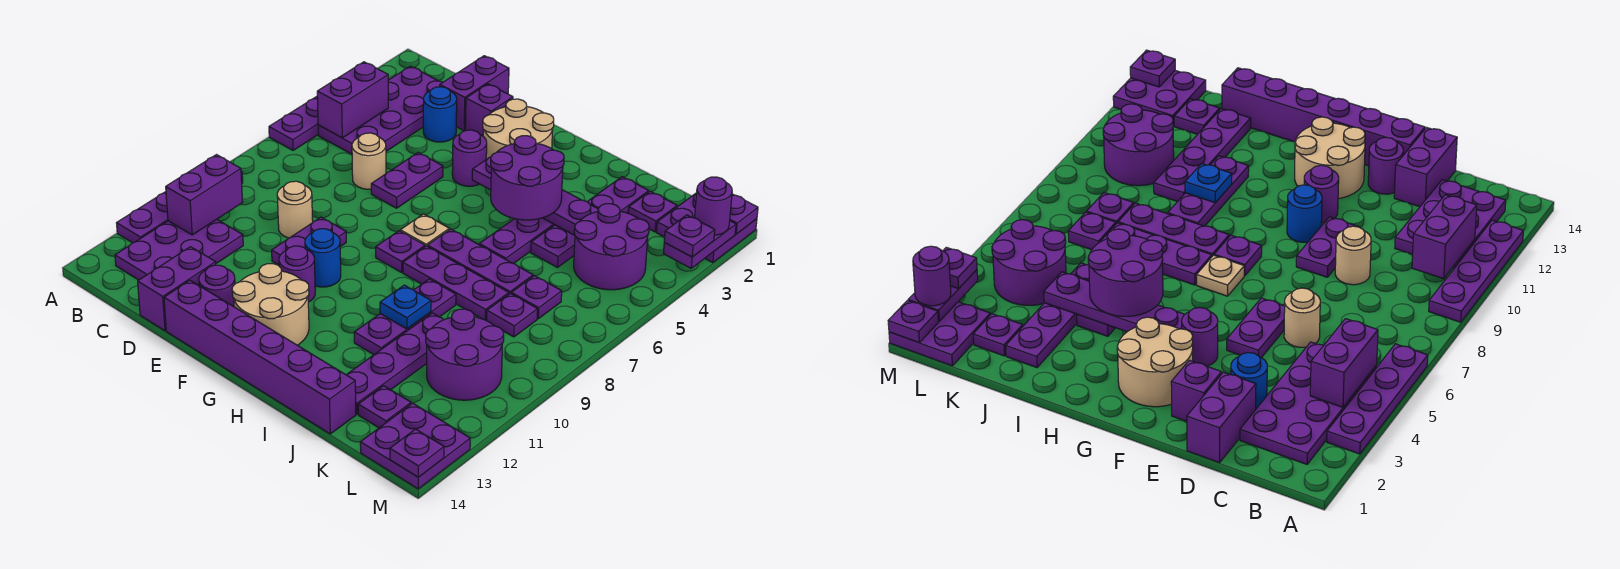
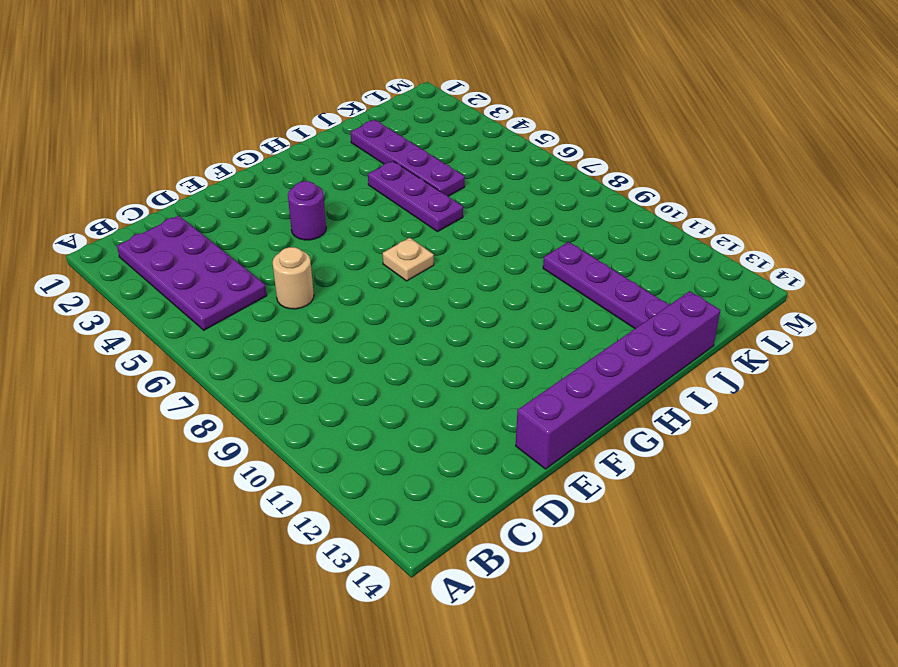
none -> purple 1x4 plate [269,97,318,150]
none -> purple 1x4 plate [117,172,243,243]
none -> purple 2x3 plate [115,219,243,280]
none -> purple 1x2 brick [440,56,509,131]

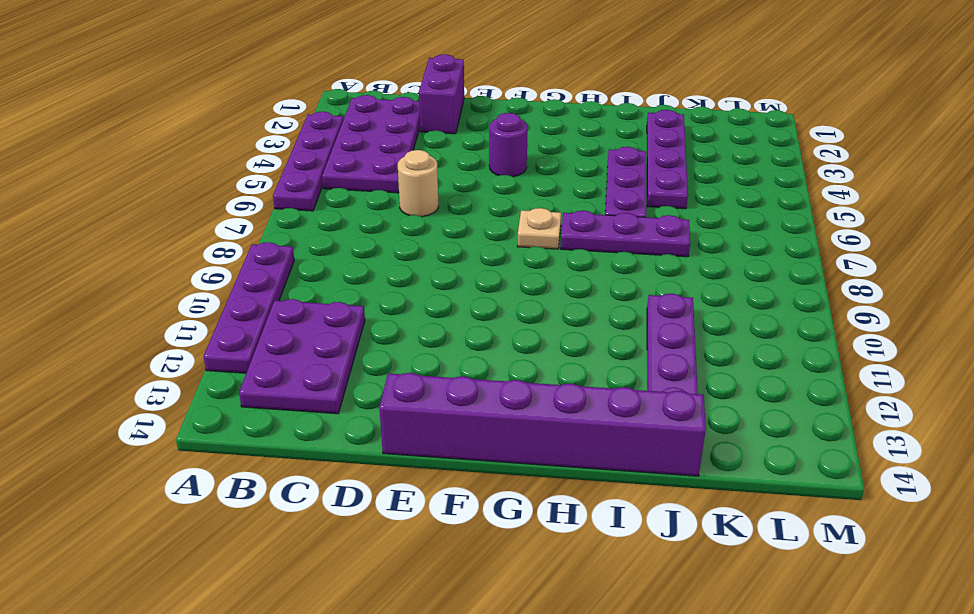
none -> blue 1x1 round brick [423,87,457,142]
none -> tan 1x1 round brick [277,181,313,238]
none -> purple 1x2 brick [138,247,216,331]
none -> purple 1x1 brick [465,84,513,136]

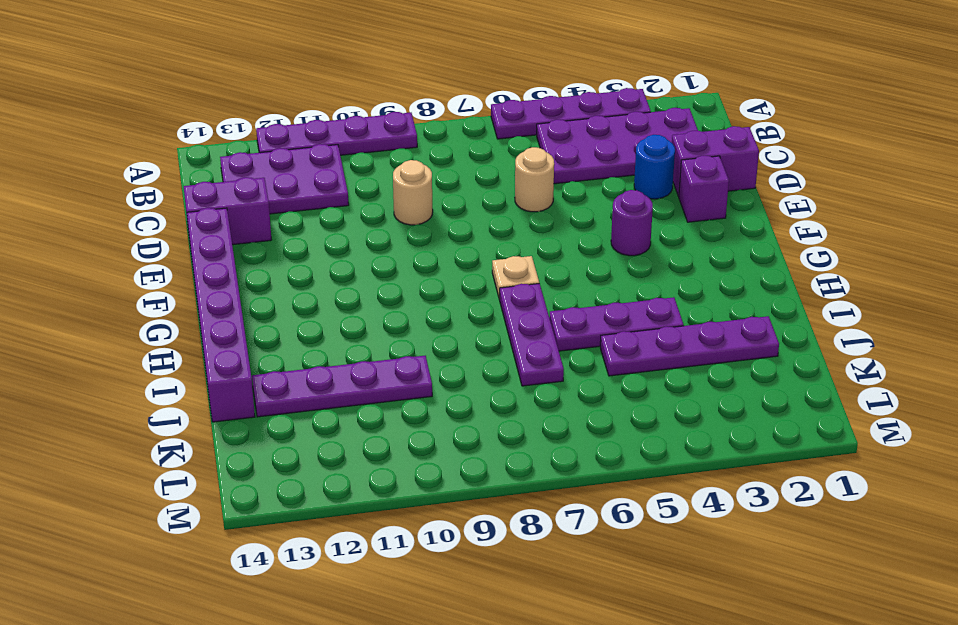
none -> purple 1x2 plate [371,153,443,208]
none -> purple 1x2 plate [272,217,346,265]
none -> purple 1x1 round brick [199,265,235,307]
none -> tan 2x2 round brick [483,99,554,159]

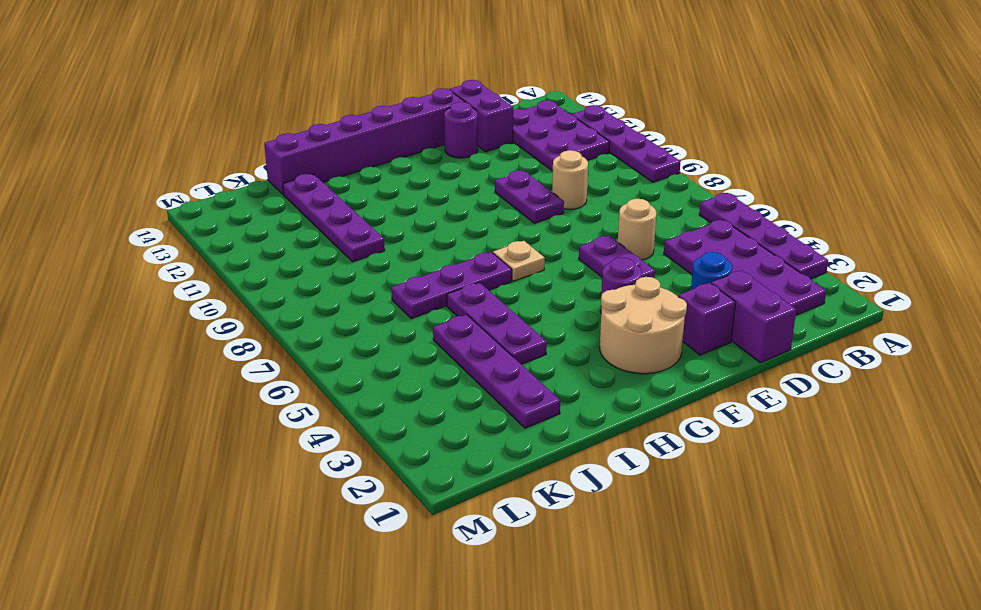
none -> blue 1x1 round brick [305,229,341,287]
none -> purple 1x1 round brick [279,246,315,302]
none -> tan 2x2 round brick [232,264,309,345]
none -> purple 1x1 plate [376,231,425,272]

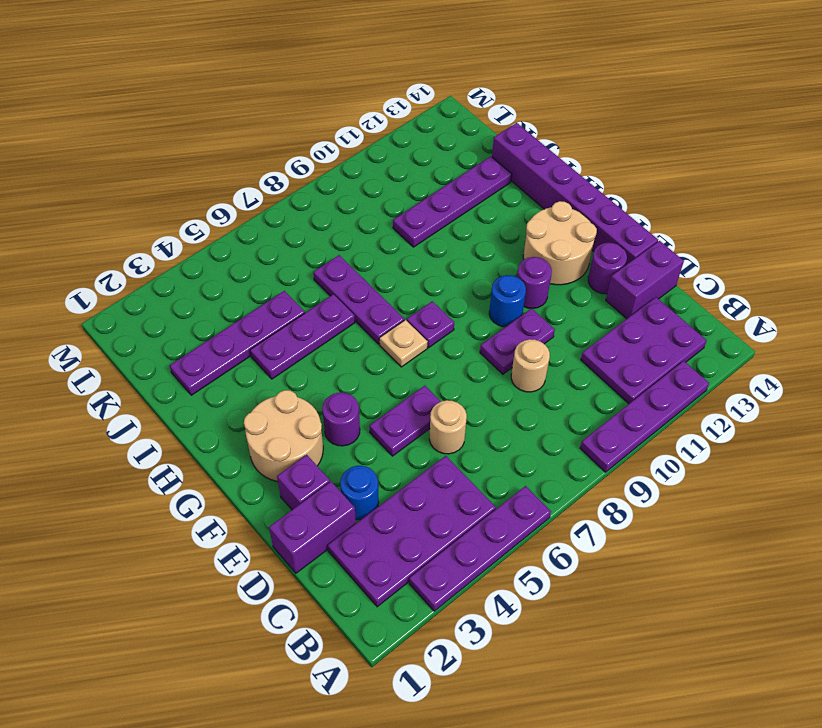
none -> purple 1x3 plate [403,246,509,320]
none -> purple 1x3 plate [354,279,456,355]
none -> purple 1x1 plate [628,191,677,232]
none -> purple 2x2 round brick [574,204,649,290]

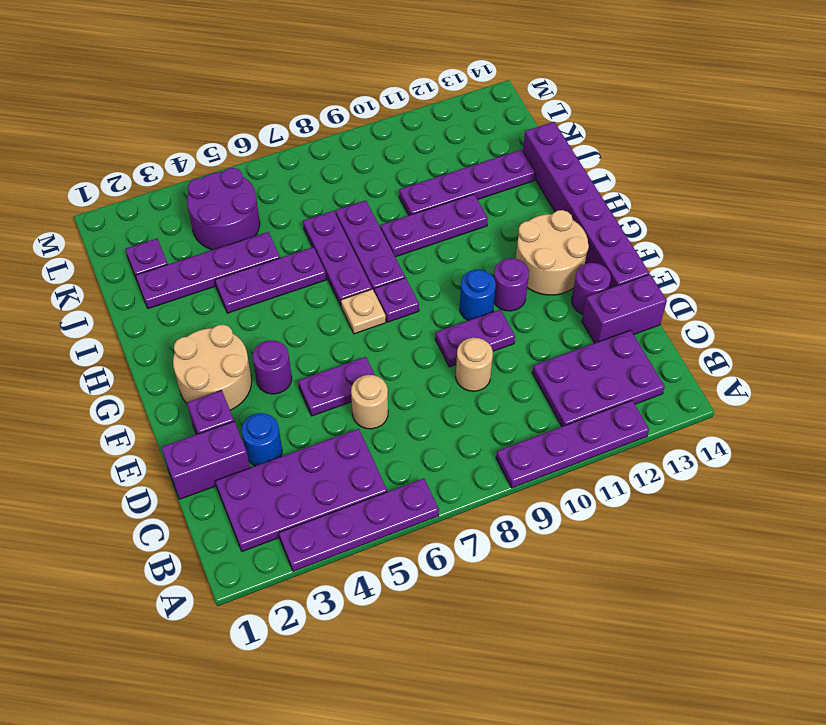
none -> purple 1x1 plate [511,276,562,319]
none -> purple 1x1 plate [487,293,538,337]
none -> purple 2x2 round brick [426,309,504,400]
none -> purple 1x1 plate [358,386,411,428]

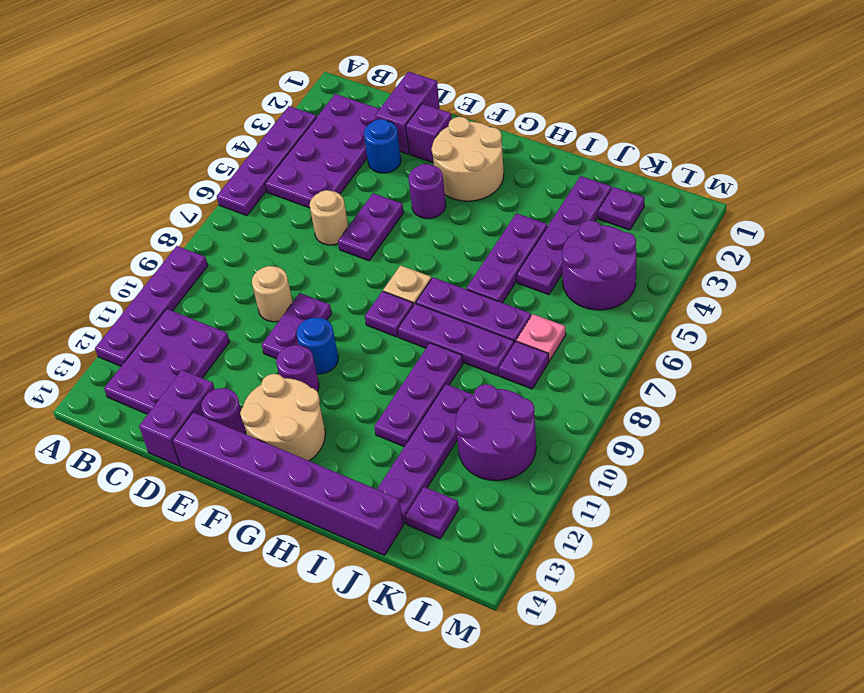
pink 1x1 plate [516,314,566,361] -> purple 1x1 plate [511,276,562,319]
none -> purple 2x2 plate [656,193,757,263]
none -> purple 2x2 plate [360,403,470,489]
none -> purple 1x2 brick [317,62,388,138]
none -> purple 1x2 brick [166,155,243,235]

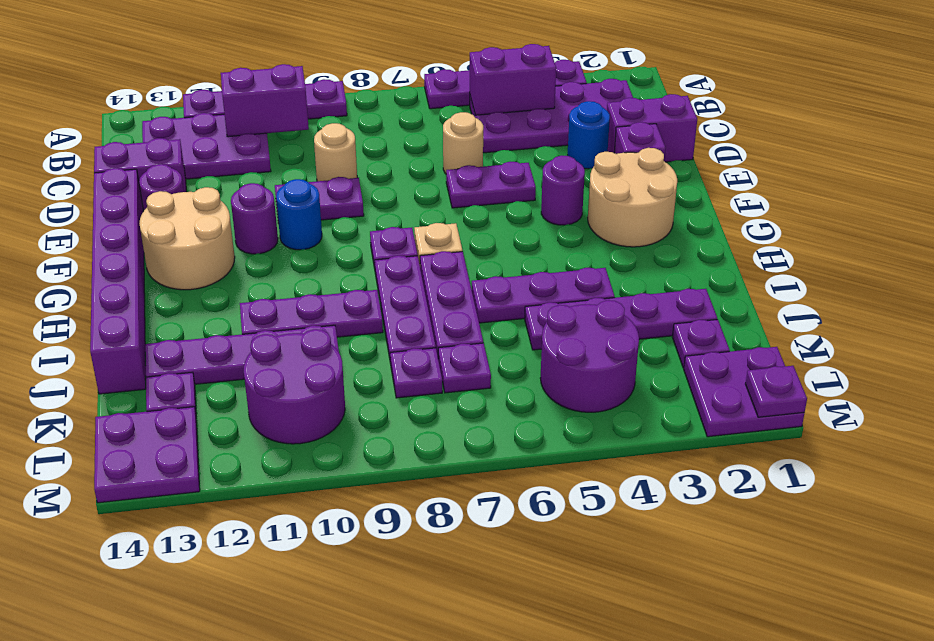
none -> purple 1x4 plate [472,157,598,235]
none -> blue 1x1 plate [380,285,431,329]
none -> purple 1x2 plate [663,221,736,268]
none -> purple 1x1 plate [390,429,444,477]

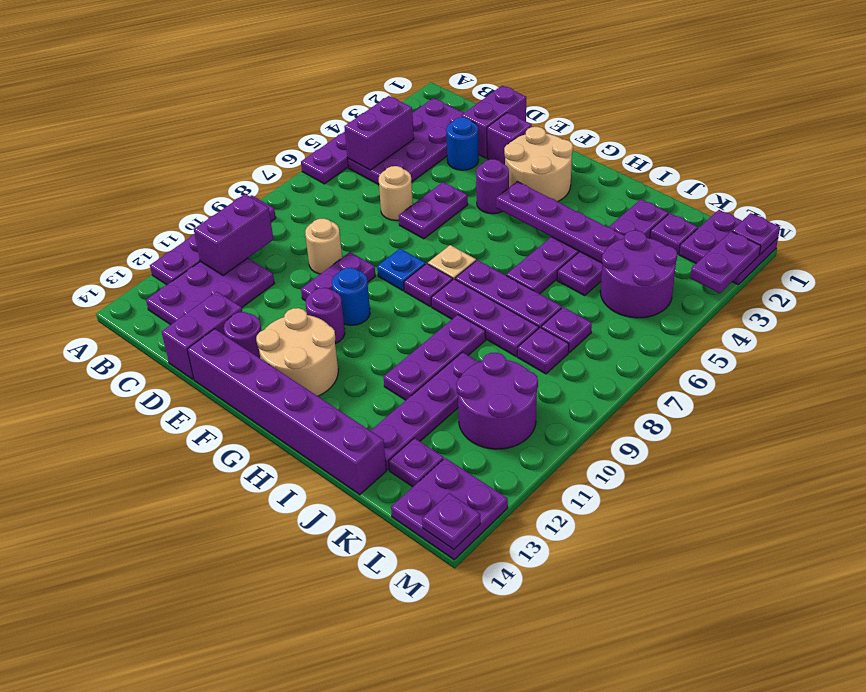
blue 1x1 plate [377,249,425,291] -> blue 1x1 plate moved to [380,285,431,329]
none -> purple 2x2 round brick [491,136,564,220]
none -> purple 1x1 round brick [695,177,732,235]
none -> purple 1x1 plate [664,215,715,257]

